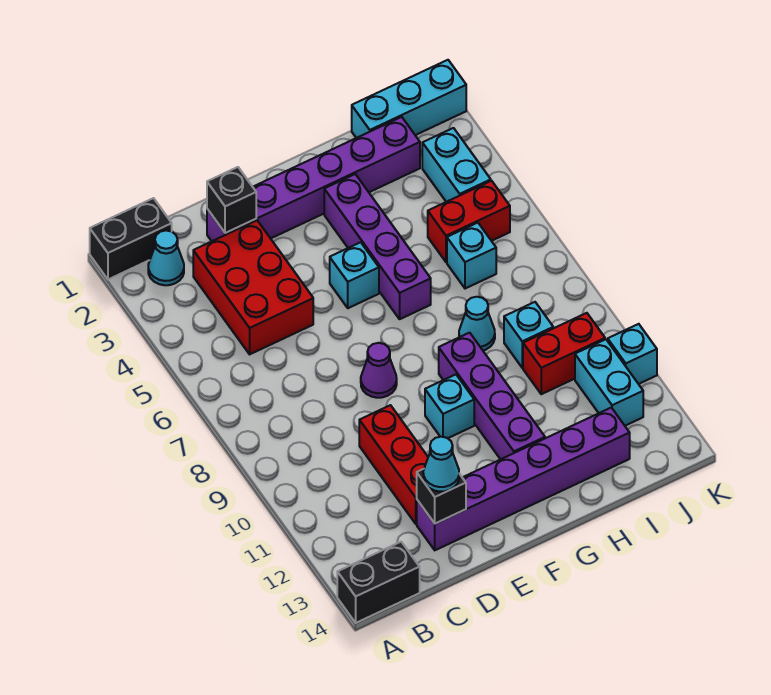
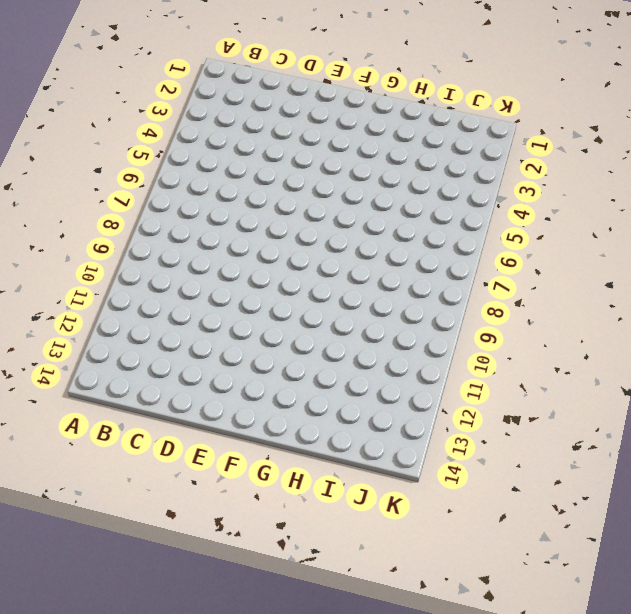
none -> black 1x2 brick [90,198,172,279]
none -> black 1x2 brick [337,542,420,623]
none -> cyan 1x1 cone [148,230,184,285]

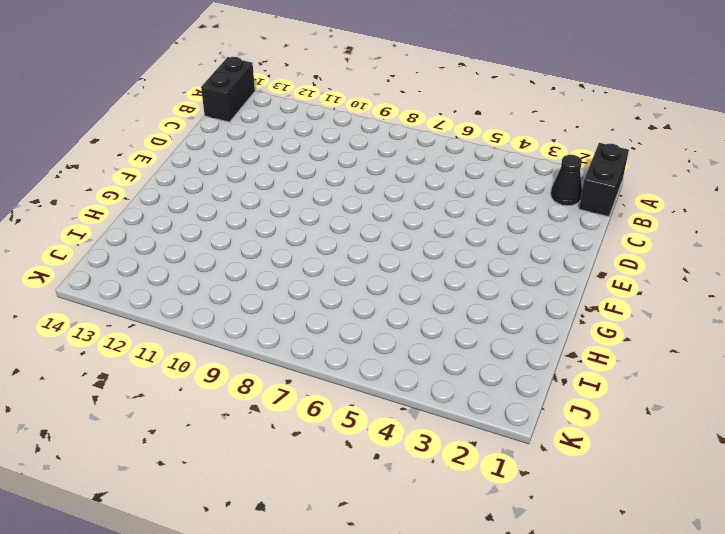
black 1x1 cone [551,155,582,206] -> cyan 1x1 cone [148,230,184,285]
none -> red 2x3 brick [193,220,313,354]
none -> purple 1x6 brick [207,117,420,241]
none -> red 1x3 brick [359,405,428,524]

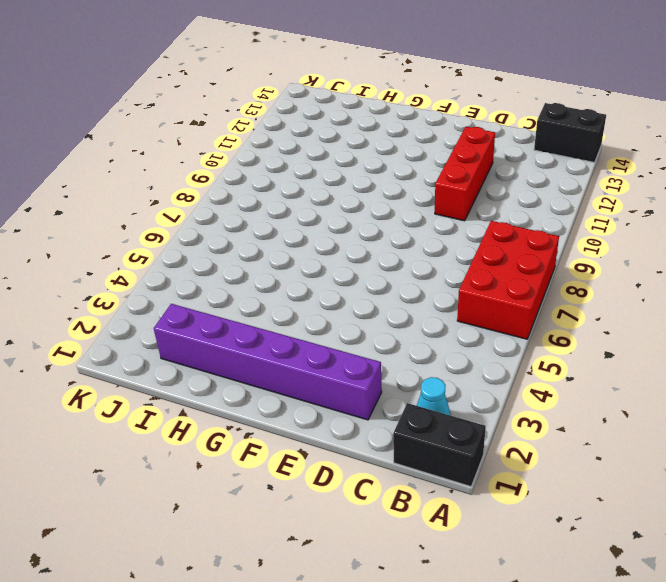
red 2x3 brick [457,221,559,339] -> red 2x3 brick moved to [193,220,313,354]
none -> purple 1x6 brick [417,408,630,550]
none -> purple 1x1 cone [361,343,397,398]
none -> cyan 1x1 brick [330,242,379,308]

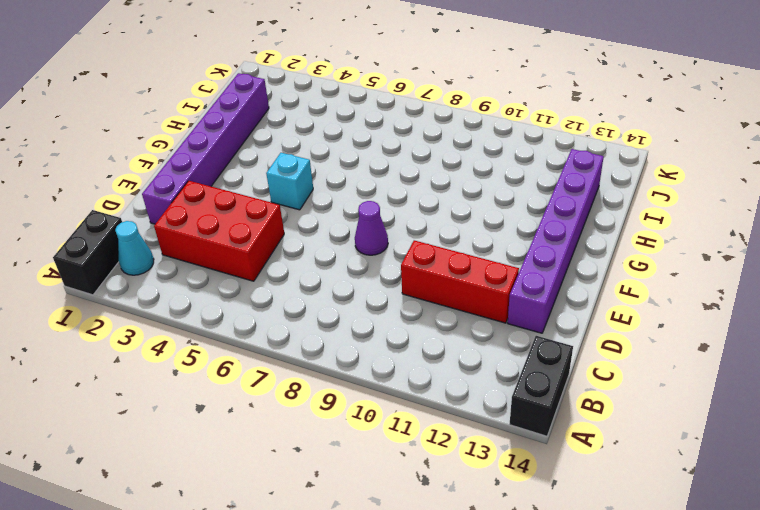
none -> cyan 1x1 brick [425,375,474,438]
none -> purple 1x4 brick [324,174,431,319]
none -> purple 1x4 brick [439,333,545,459]

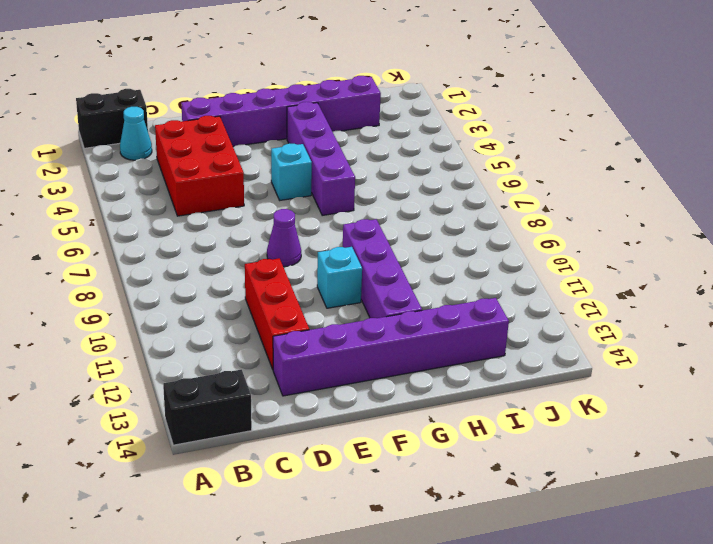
none -> cyan 1x1 cone [459,297,495,350]
none -> cyan 1x3 brick [352,60,466,138]
none -> red 1x2 brick [428,181,510,262]

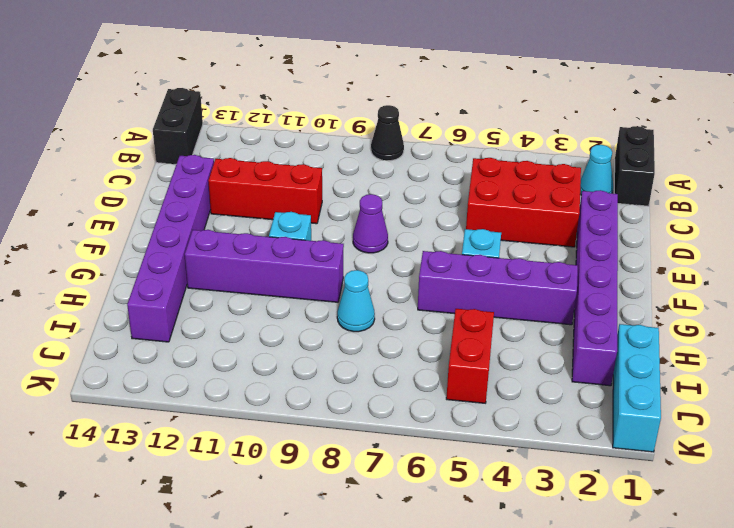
black 1x1 cone [371,105,404,161] -> none
none -> cyan 1x1 brick [447,223,496,289]
none -> cyan 1x1 brick [504,302,553,368]
none -> red 1x2 brick [523,313,605,394]

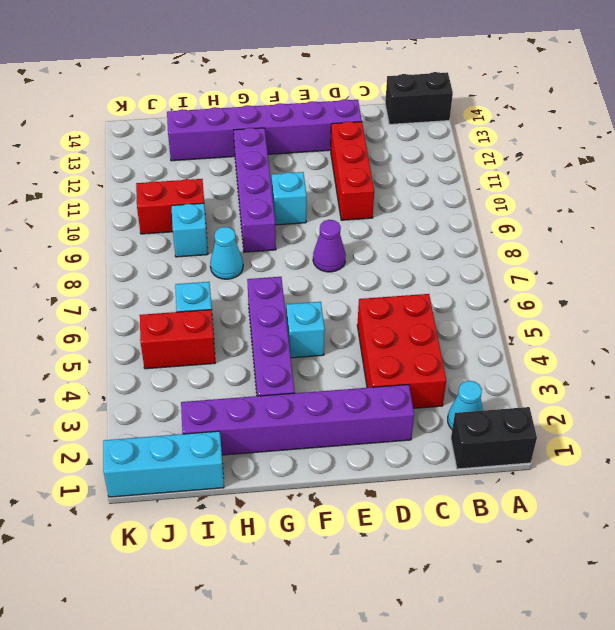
none -> cyan 1x2 brick [422,128,491,202]
none -> cyan 1x2 brick [575,339,643,426]
none -> cyan 1x1 brick [608,324,657,384]

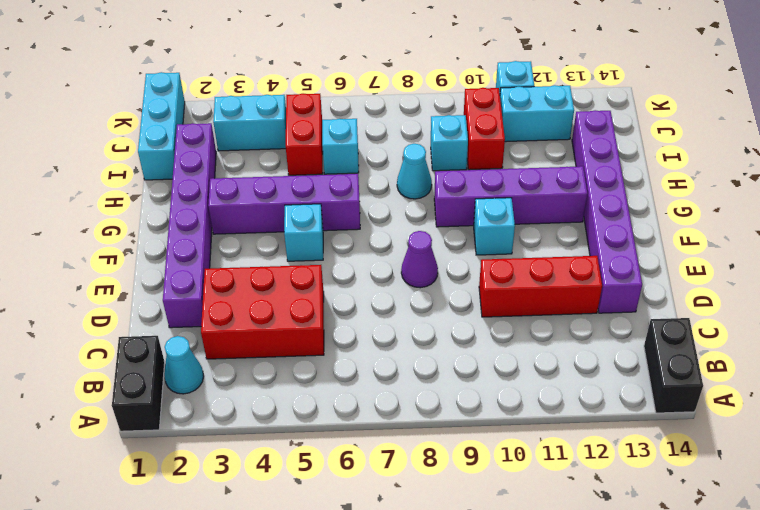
none -> black 1x1 brick [207,167,256,233]
none -> black 1x1 brick [417,469,466,524]
none -> cyan 1x1 cone [423,437,459,492]

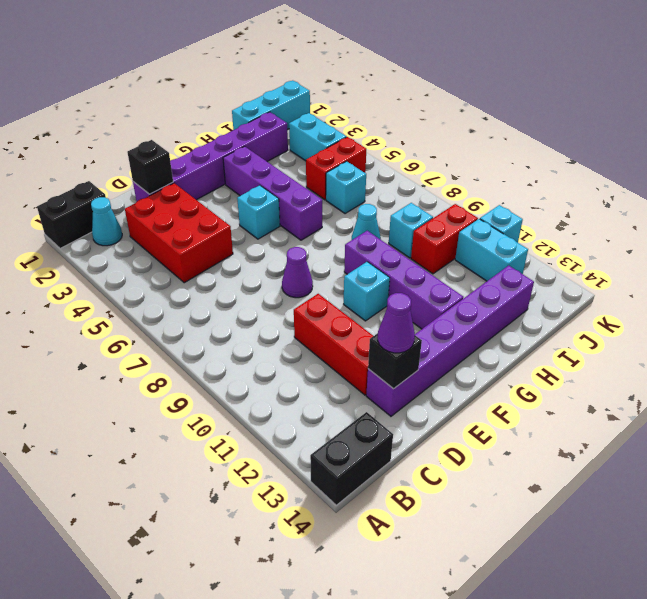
purple 1x1 cone [378,293,415,353] -> cyan 1x1 cone [423,437,459,492]

